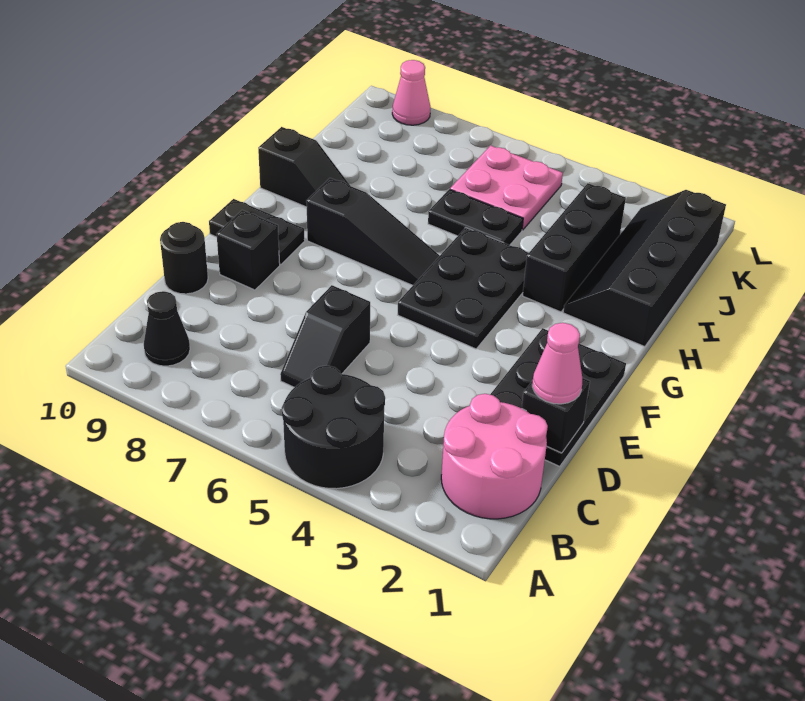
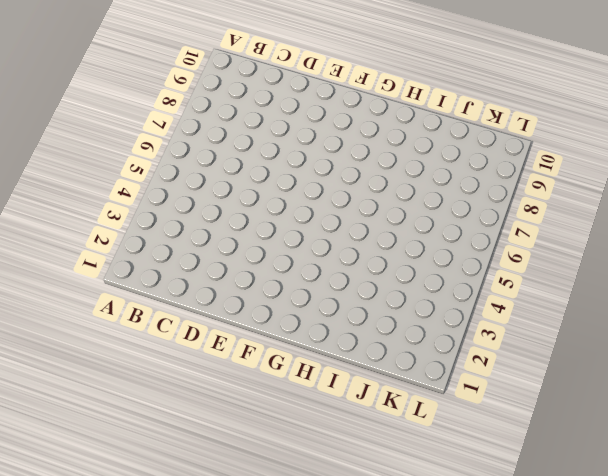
none -> black 2x2 round brick [282,366,385,489]
none -> pink 2x2 round brick [441,394,548,519]
none -> black 1x1 cone [144,291,190,366]

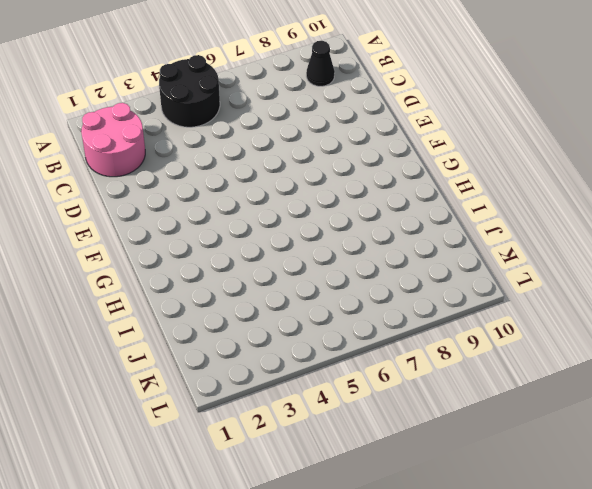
none -> black 1x2 slope [280,285,370,387]
none -> black 2x3 plate [490,328,626,467]
none -> black 1x1 round brick [160,222,208,294]

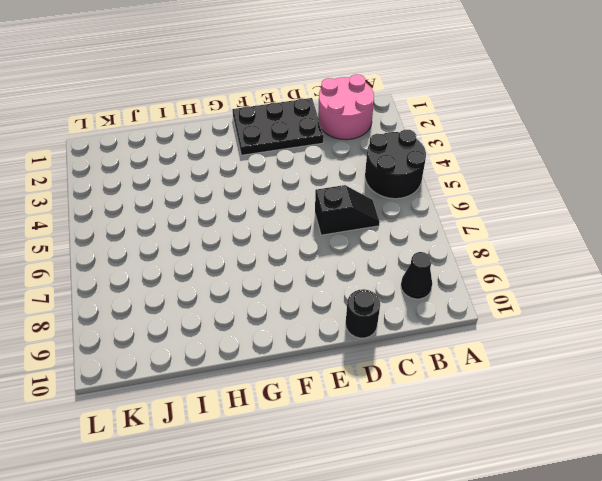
none -> black 1x1 brick [217,210,280,290]
none -> black 2x3 plate [398,228,528,349]
none -> black 1x2 plate [209,199,305,265]

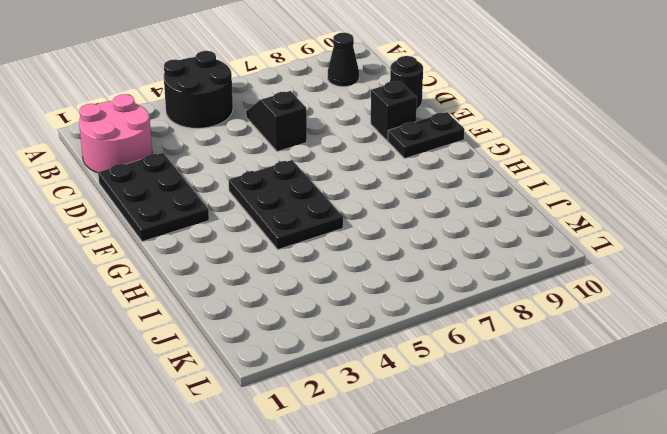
none -> black 1x3 slope [306,178,440,285]
none -> black 2x4 slope [563,190,726,347]
none -> black 1x3 brick [523,183,626,312]

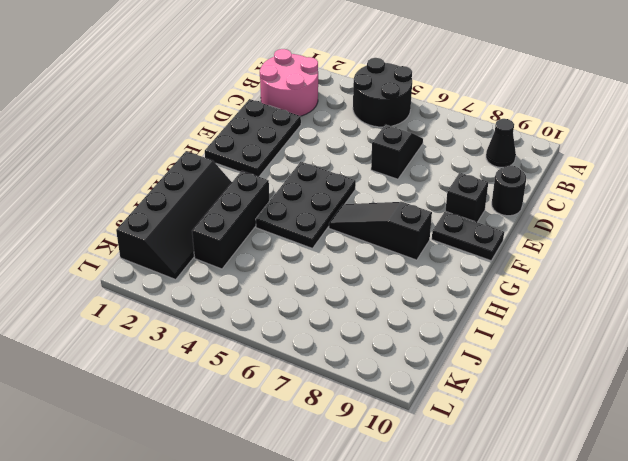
none -> black 1x2 slope [258,127,350,207]
none -> black 1x2 plate [428,189,523,245]
none -> pink 2x2 plate [450,145,563,230]

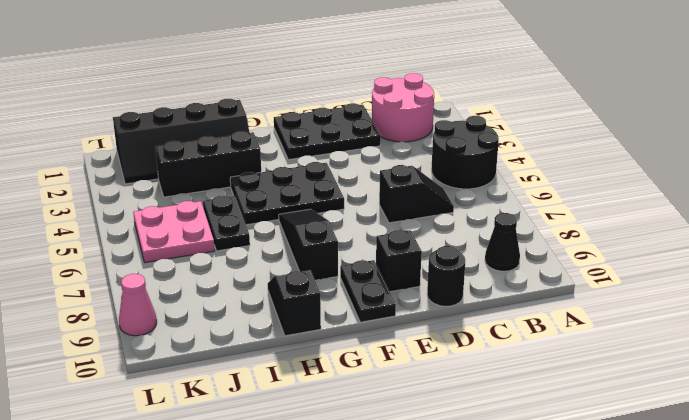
none -> black 1x1 brick [522,378,590,453]
none -> pink 1x1 cone [532,323,582,404]

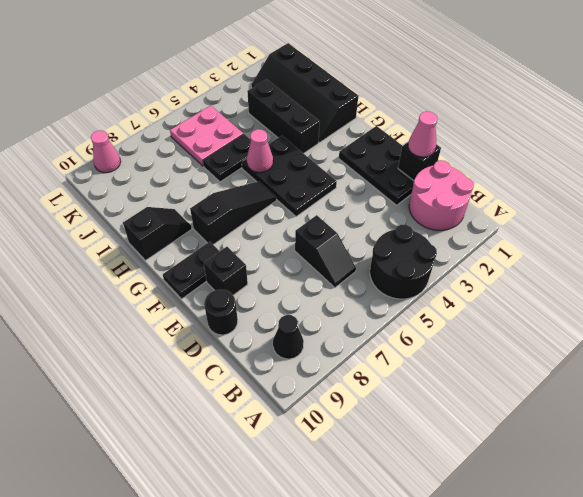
pink 1x1 cone [247,129,273,172] -> none

